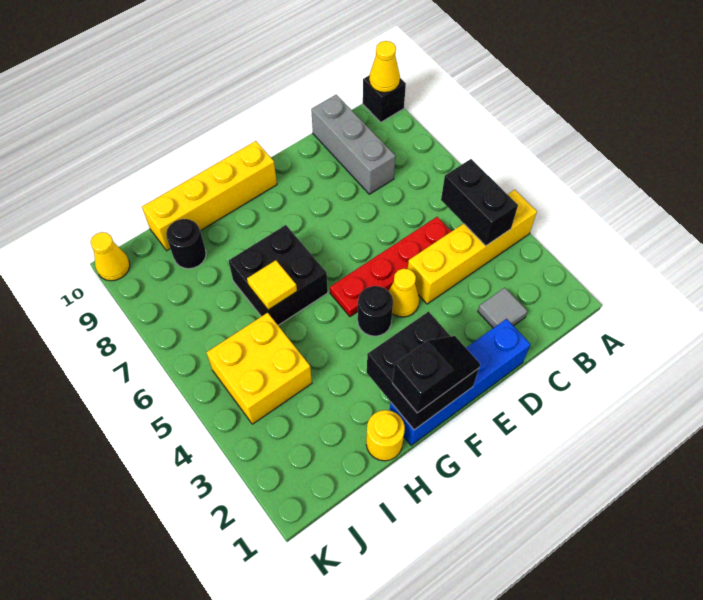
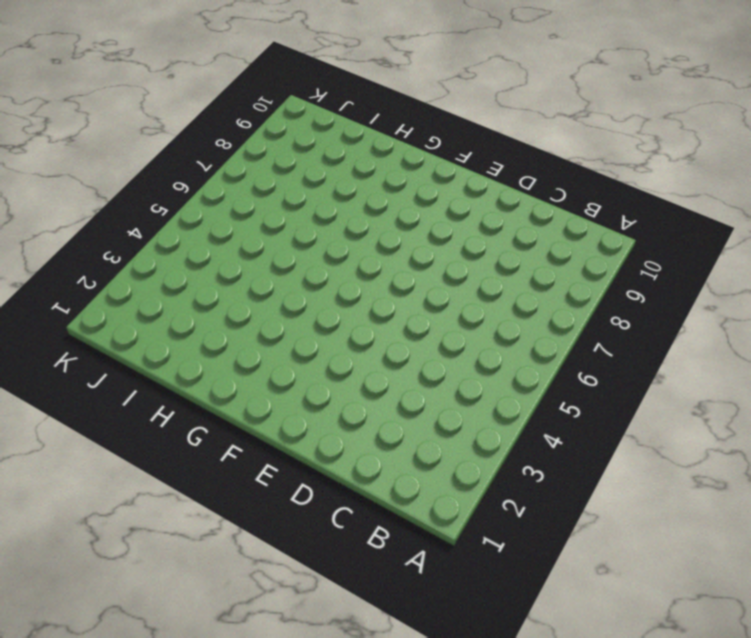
none -> yellow 1x4 brick [408,190,537,304]
none -> black 1x1 brick [363,75,406,122]
none -> grey 1x1 tile [478,288,527,328]

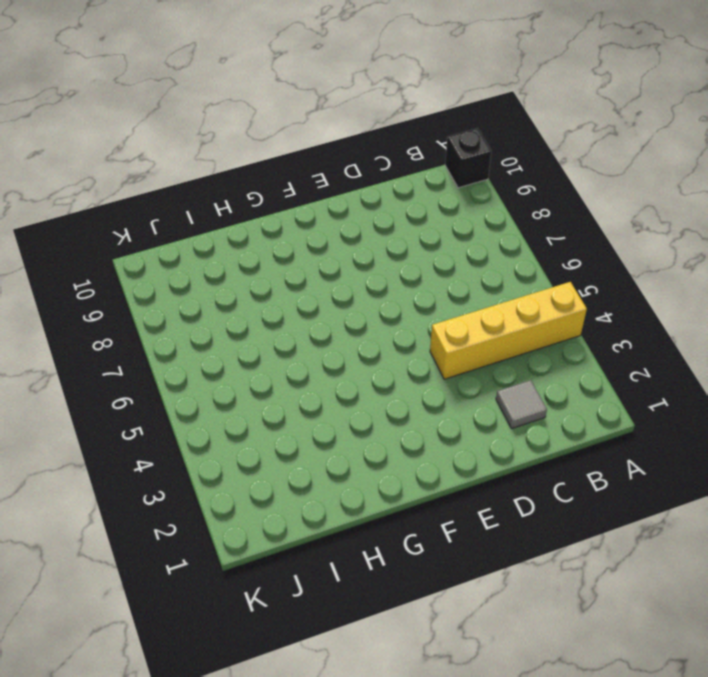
none -> red 1x4 plate [330,217,451,317]
none -> grey 1x3 brick [311,95,395,194]
none -> blue 1x4 brick [390,319,531,445]

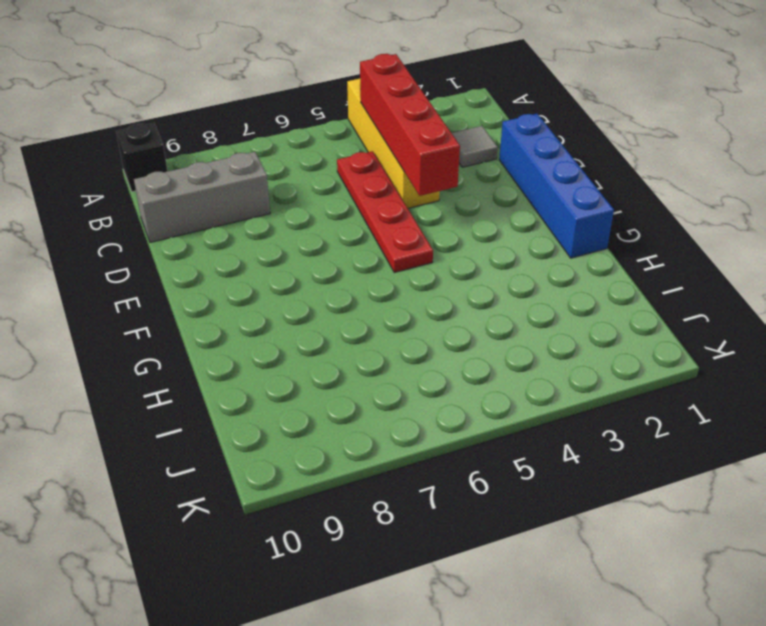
red 1x4 brick [360,54,460,196] -> black 1x2 brick [441,159,518,246]
none -> yellow 1x1 cone [389,269,419,317]
none -> black 1x1 round brick [358,286,393,336]
none -> yellow 1x4 brick [142,141,277,251]

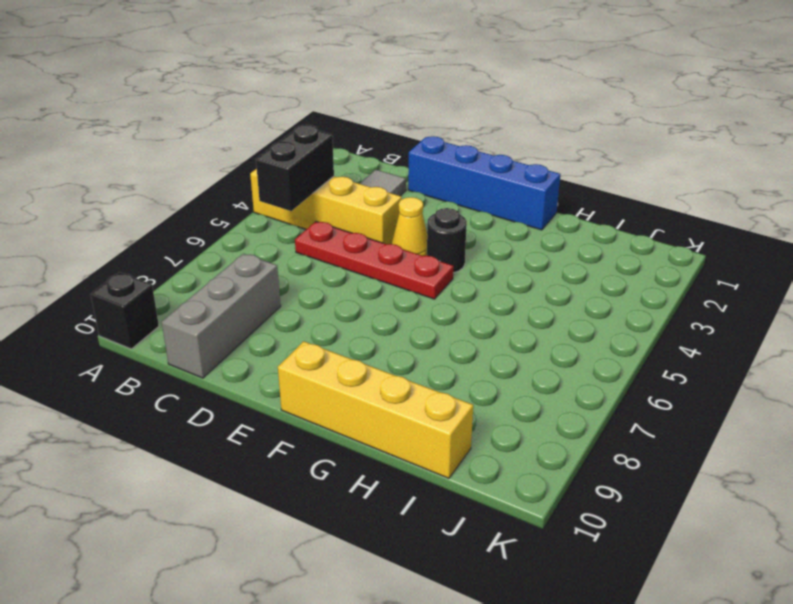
none -> black 2x2 brick [228,225,328,325]
none -> yellow 1x1 round brick [366,410,405,461]
none -> yellow 2x2 brick [206,313,312,424]

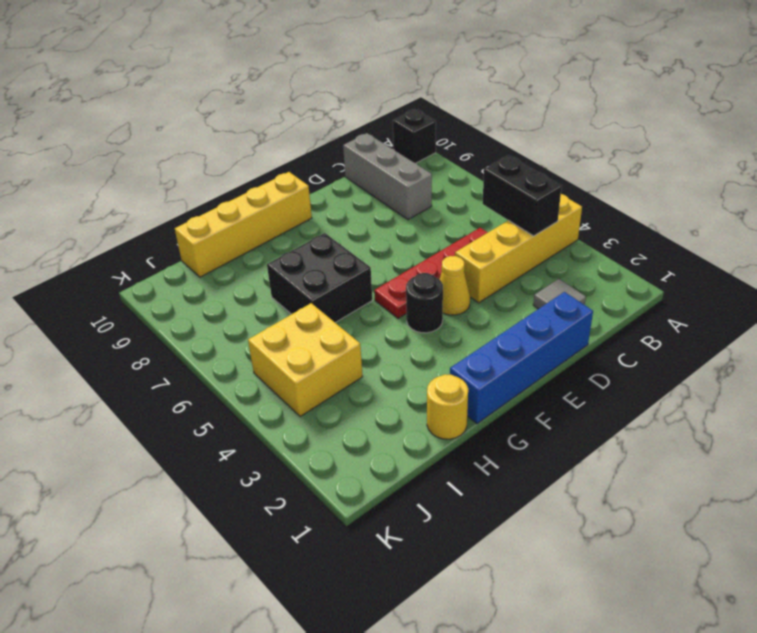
none -> black 1x1 round brick [166,219,206,269]
none -> yellow 1x1 cone [90,232,130,281]
none -> yellow 1x1 cone [369,41,400,92]

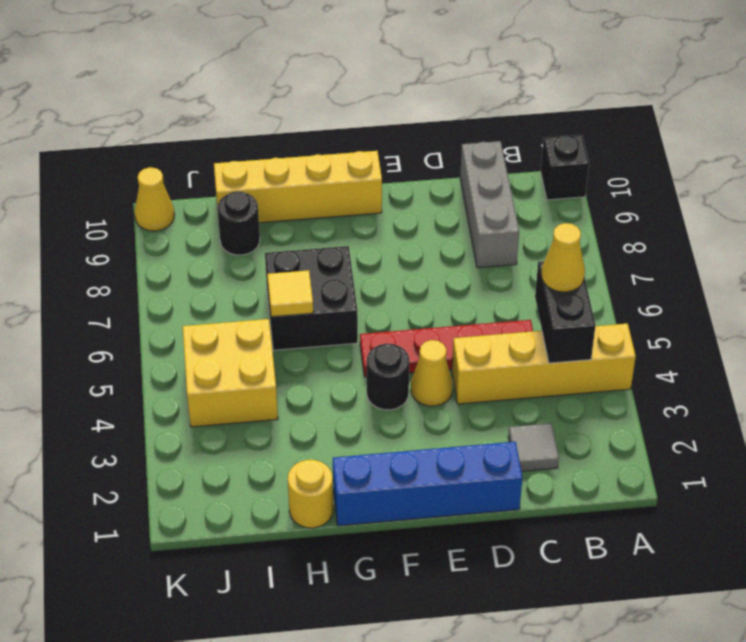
yellow 1x1 cone [542,223,585,292] -> yellow 1x1 cone moved to [369,41,400,92]
none -> black 2x2 brick [367,312,479,430]
none -> black 1x2 slope [393,336,480,413]

